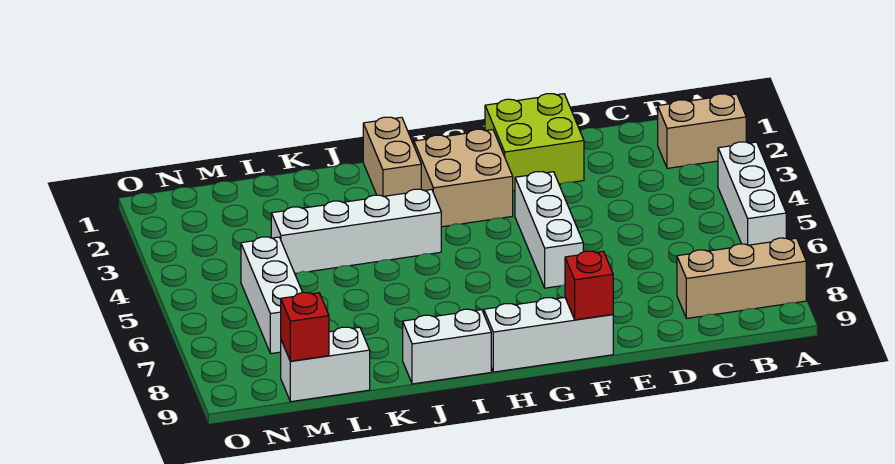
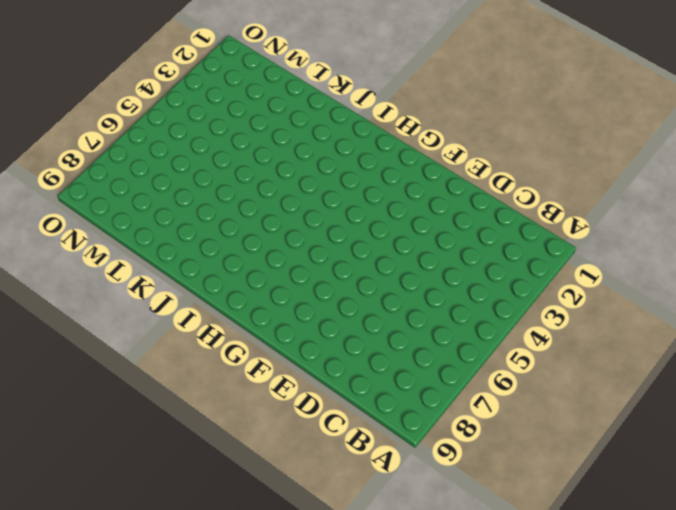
none -> tan 1x2 brick [658,94,746,168]
none -> white 1x3 brick [718,142,786,245]
none -> tan 1x3 brick [677,238,806,318]

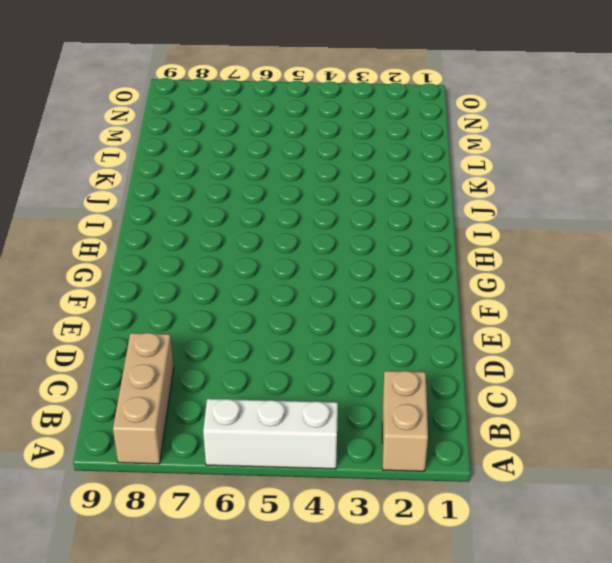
none -> lime 2x2 brick [485,94,584,191]
none -> white 1x3 brick [515,172,583,288]
none -> white 1x3 brick [484,298,613,372]

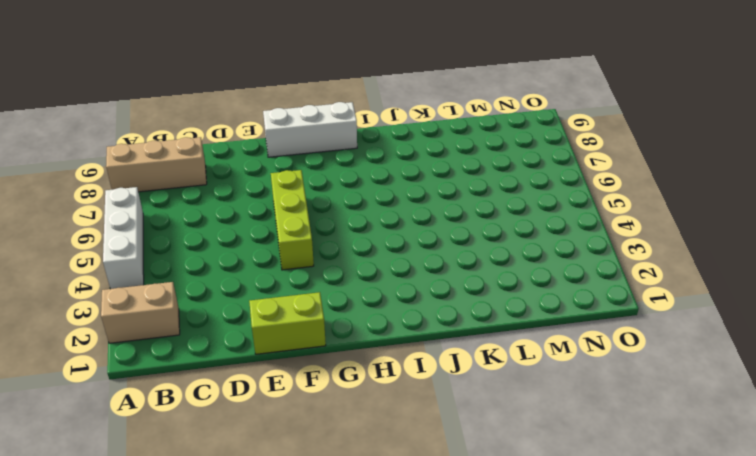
lime 1x2 brick [249,292,326,354] -> lime 2x2 brick [485,94,584,191]
lime 1x3 brick [271,170,314,270] -> white 1x3 brick [515,172,583,288]
none -> tan 2x2 brick [414,129,513,227]
none -> tan 1x2 brick [363,117,421,196]
none -> white 1x4 brick [271,189,441,274]

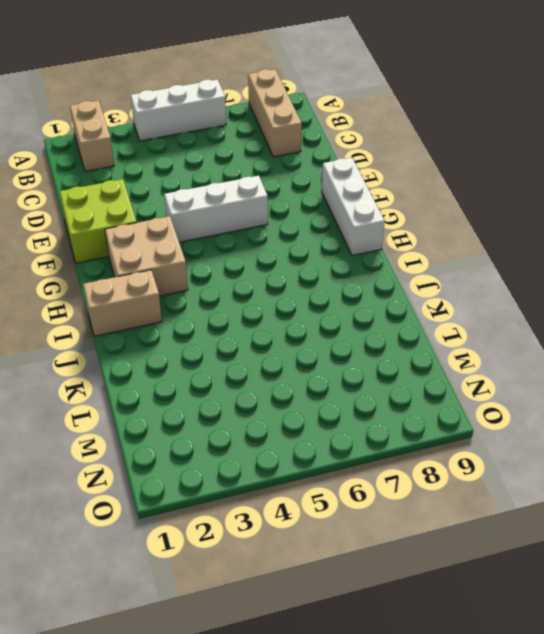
none -> white 1x4 brick [271,189,441,274]
none -> white 1x2 brick [403,309,491,384]
none -> white 1x2 brick [281,327,370,402]

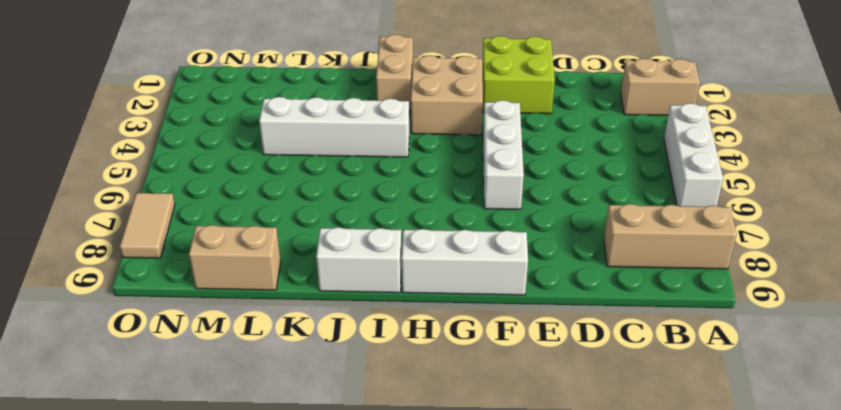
tan 1x2 brick [189,225,281,290] -> white 1x2 brick [281,327,370,402]
tan 1x2 tile [120,193,175,258] -> none
none -> white 1x3 brick [241,237,303,354]
none -> red 1x1 brick [565,251,613,320]
none -> red 1x1 brick [281,293,329,361]

